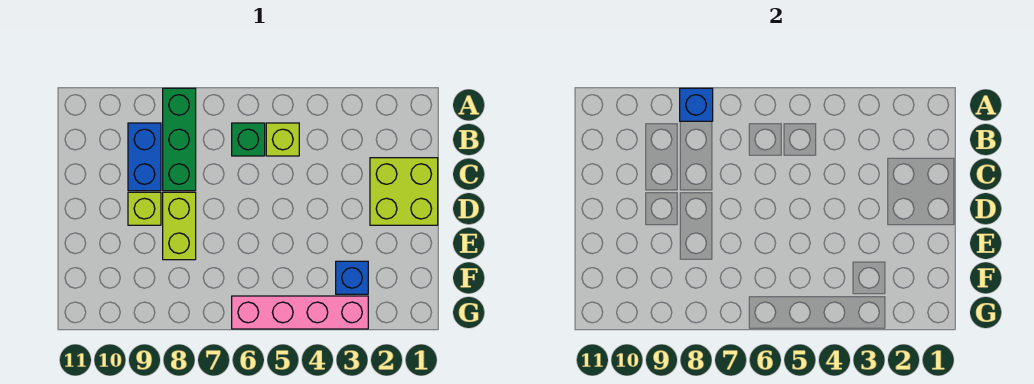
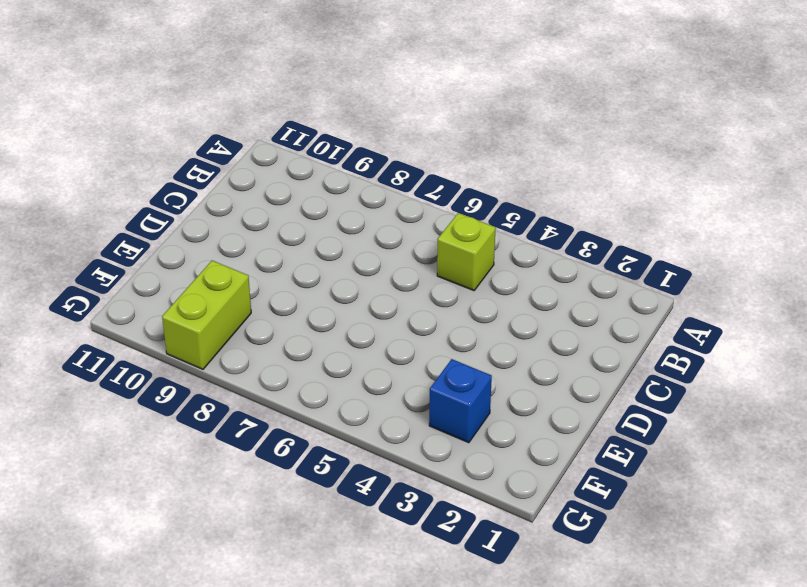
lime 1x2 brick [162,260,251,369] -> lime 1x2 brick moved to [163,192,196,260]
none -> green 1x3 brick [163,88,196,191]
none -> green 1x1 brick [232,123,265,156]

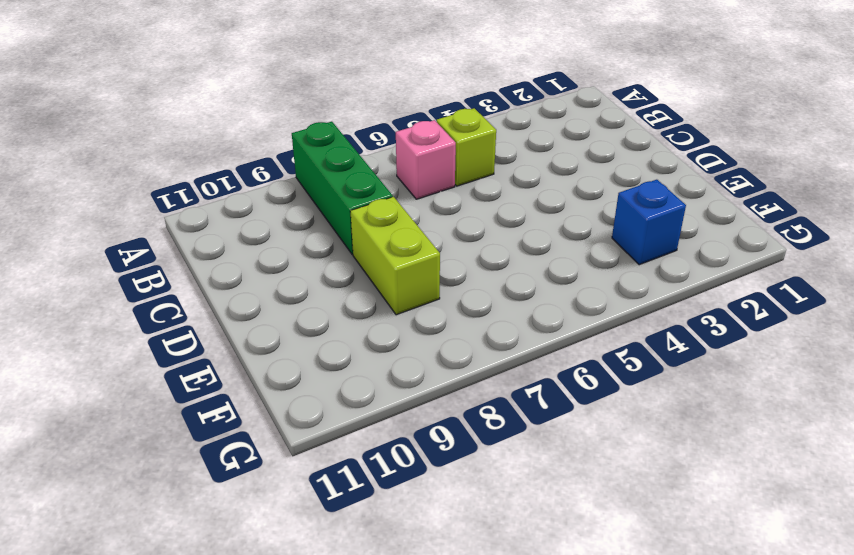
pink 1x1 brick [396,120,456,199] -> green 1x1 brick [232,123,265,156]
none -> blue 1x2 brick [128,123,161,191]
none -> lime 2x2 brick [370,158,438,225]

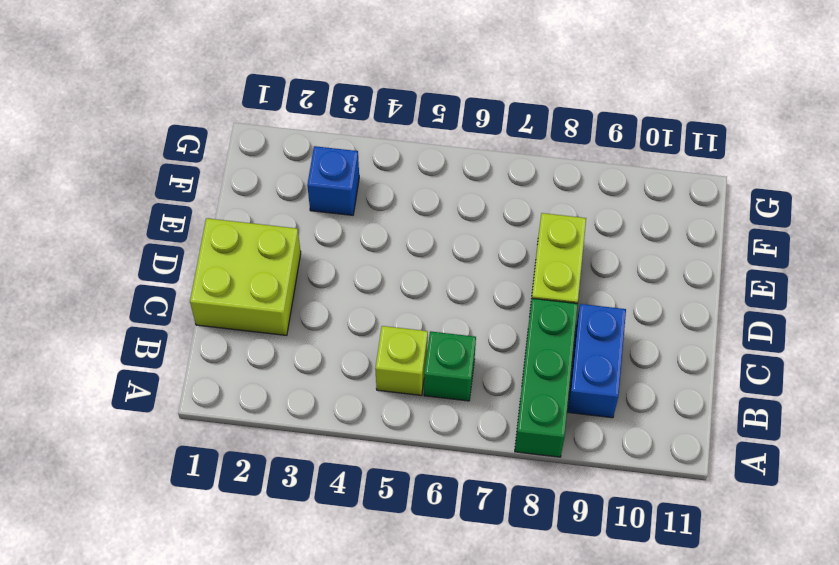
none -> lime 1x1 brick [128,192,161,225]
none -> pink 1x4 brick [232,296,368,329]

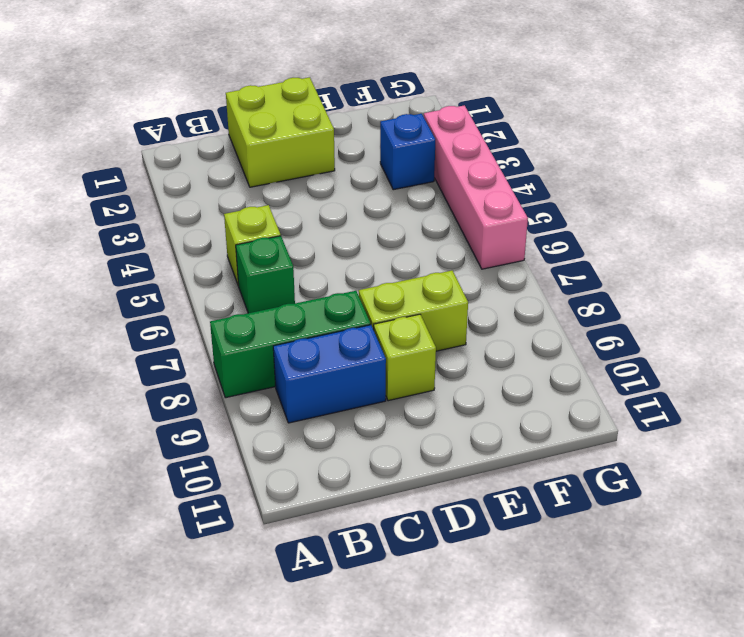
none -> blue 1x1 brick [680,88,713,121]

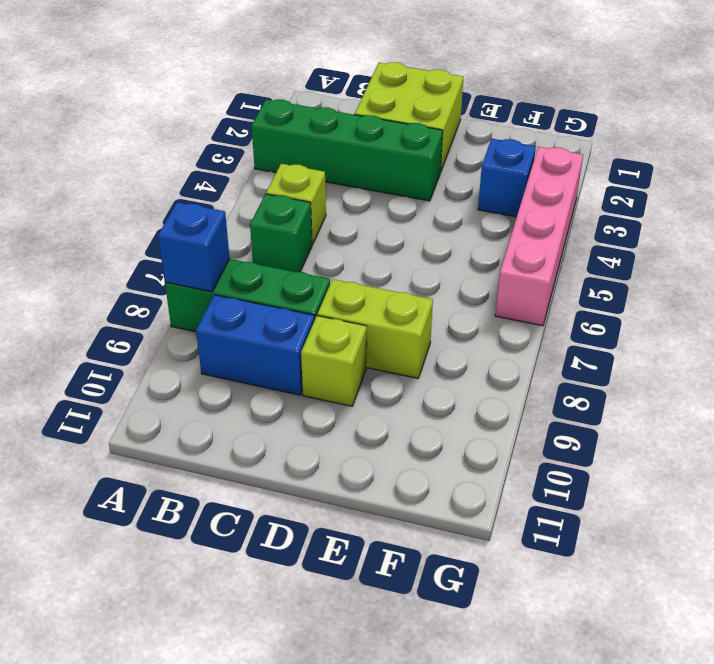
green 1x4 brick [252,99,443,201] -> none

